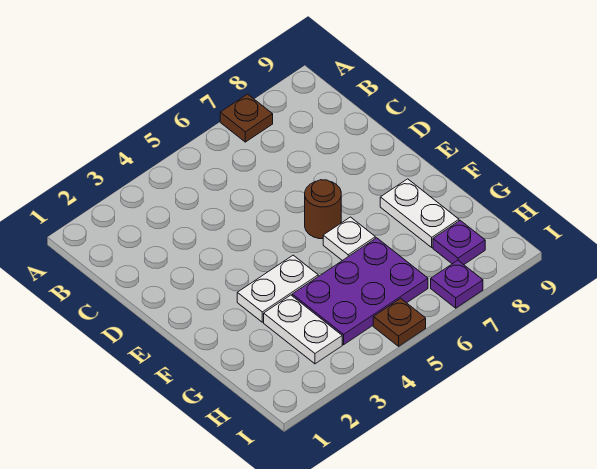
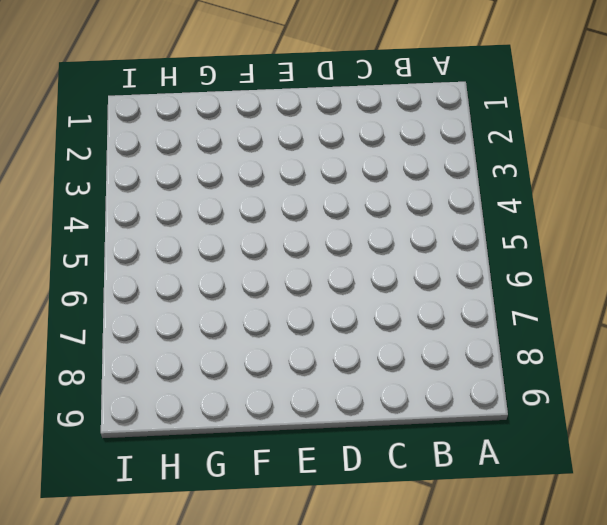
none -> brown 1x1 plate [220,94,273,142]
none -> brown 1x1 round brick [305,180,341,239]

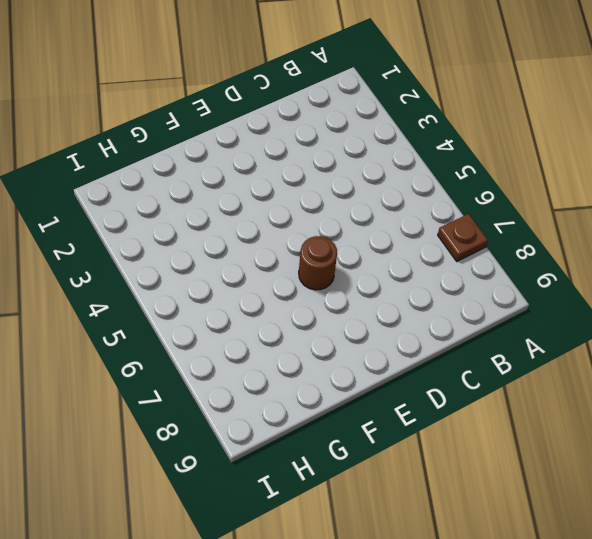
none -> white 1x2 plate [237,255,318,322]
none -> white 1x1 plate [323,217,375,261]

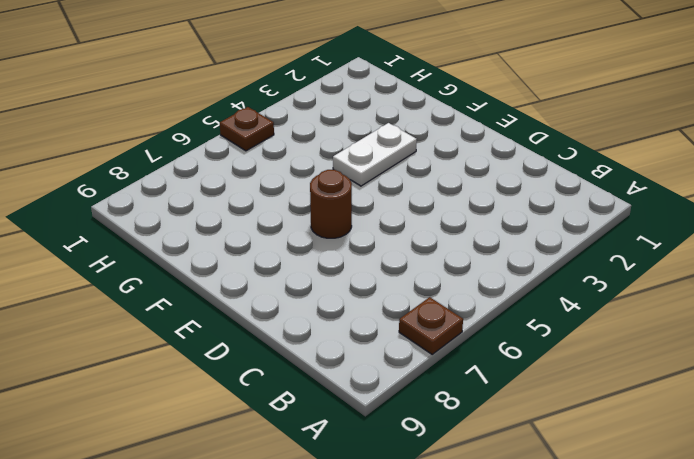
none -> white 1x1 plate [323,217,375,261]
none -> white 1x2 plate [380,179,459,247]

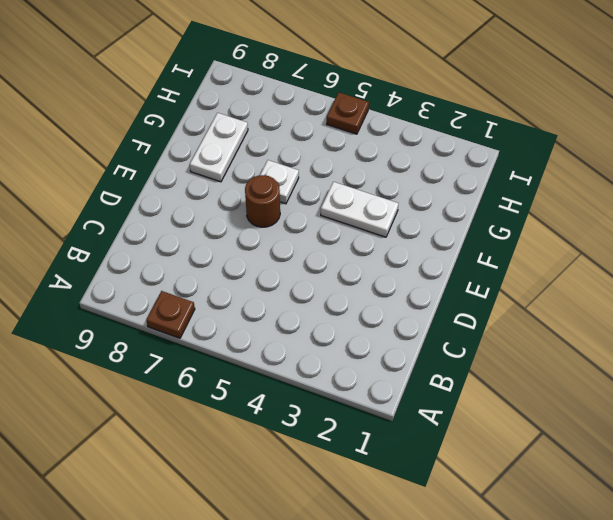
none -> white 1x2 plate [264,295,342,364]
none -> purple 2x3 plate [292,238,428,345]

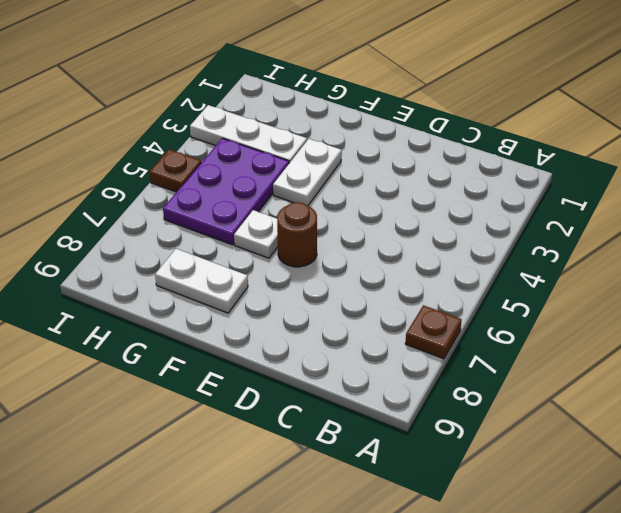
white 1x3 plate [190,105,307,163] -> white 1x2 plate [264,295,342,364]
none -> purple 1x1 plate [433,220,485,265]
none -> purple 1x1 plate [431,260,483,308]

